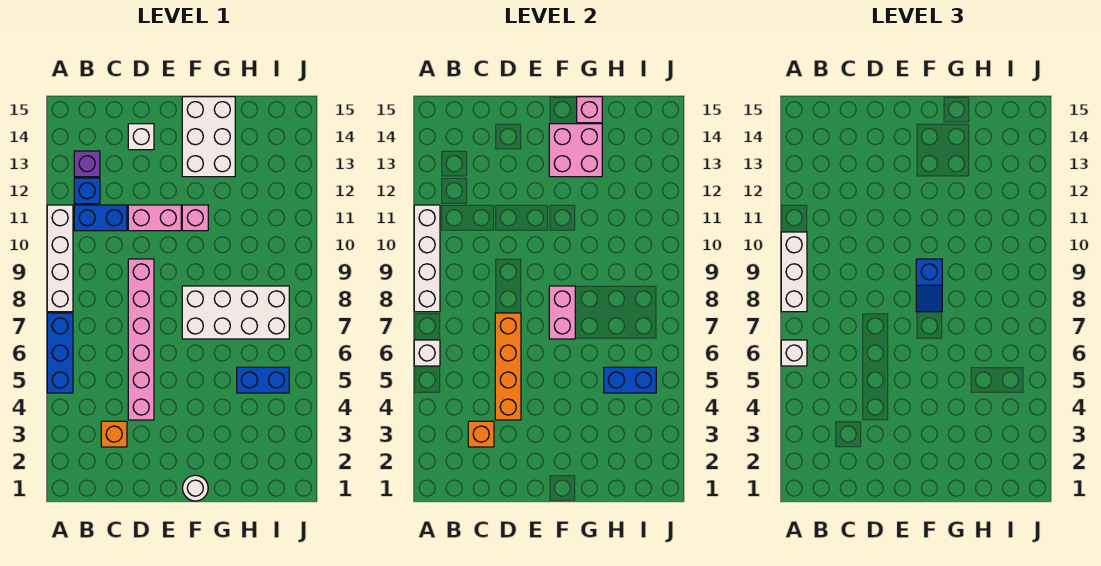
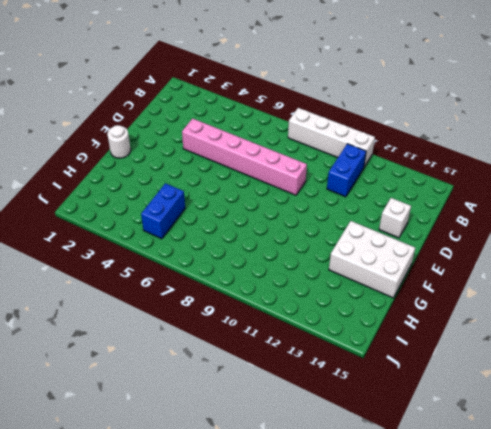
none -> blue 1x3 brick [47,313,73,393]
none -> blue 1x1 brick [74,178,100,204]
none -> purple 1x1 brick [74,151,100,177]

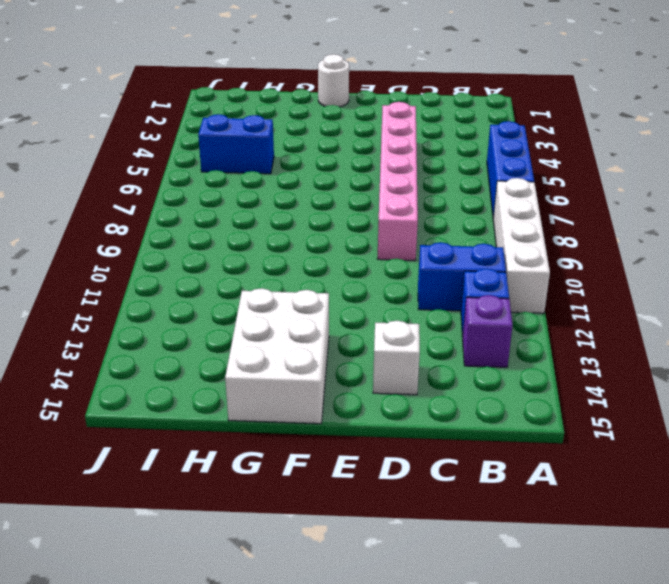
none -> orange 1x1 brick [101,421,127,447]
none -> pink 1x2 brick [128,205,181,231]
none -> white 2x4 brick [182,286,289,339]

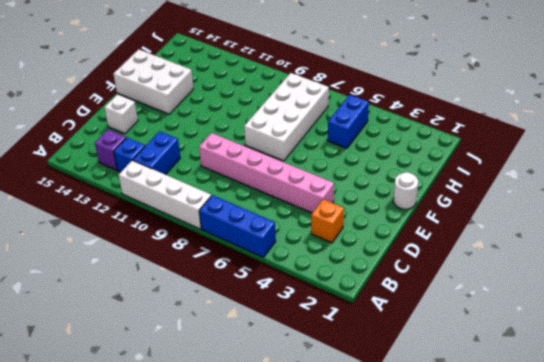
none -> pink 1x2 brick [128,205,181,231]
none -> pink 1x1 brick [182,205,208,231]
none -> white 1x1 brick [414,340,440,366]

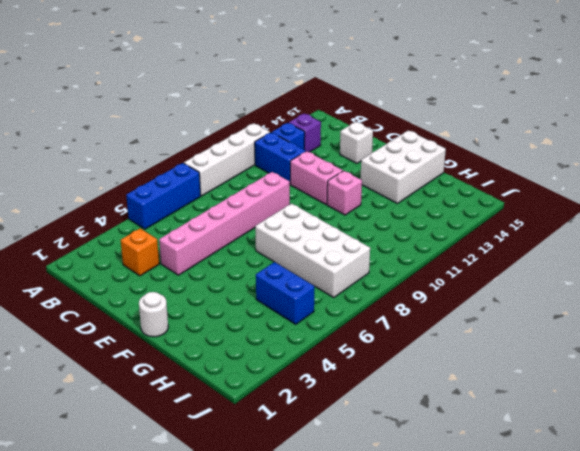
none -> white 1x1 brick [414,340,440,366]
none -> white 1x4 brick [414,205,440,312]
none -> orange 1x1 brick [468,421,494,447]

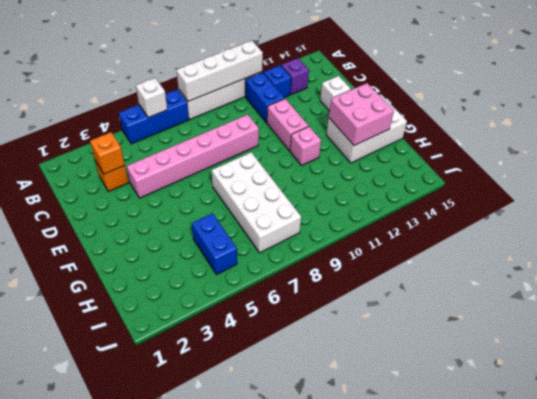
none -> white 1x1 round brick [183,475,208,501]
none -> orange 1x4 brick [495,313,521,420]
none -> pink 1x2 brick [549,286,575,339]

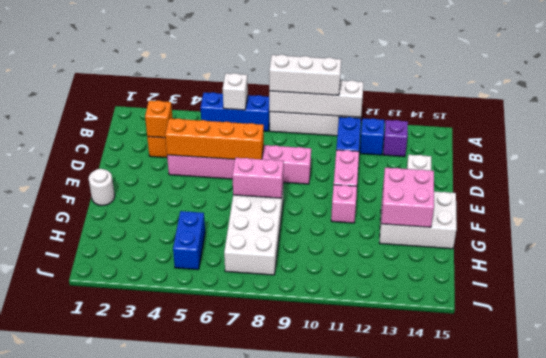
none -> pink 1x1 brick [577,97,602,123]
none -> blue 1x2 brick [604,367,656,393]
none -> white 1x1 brick [781,340,807,366]

